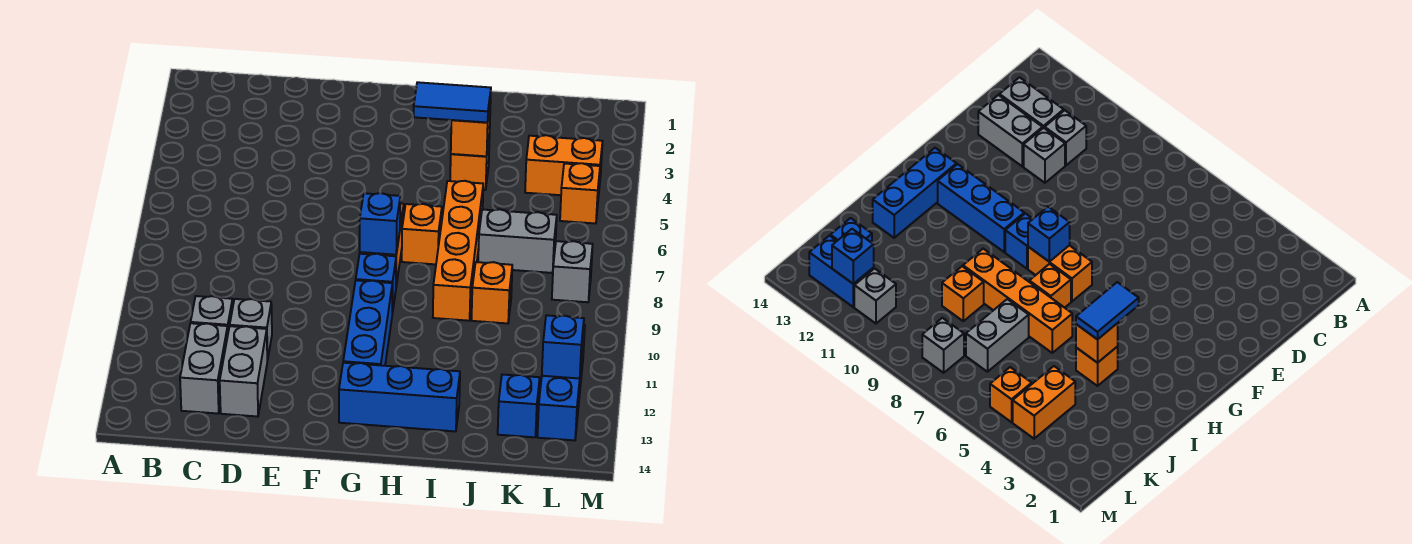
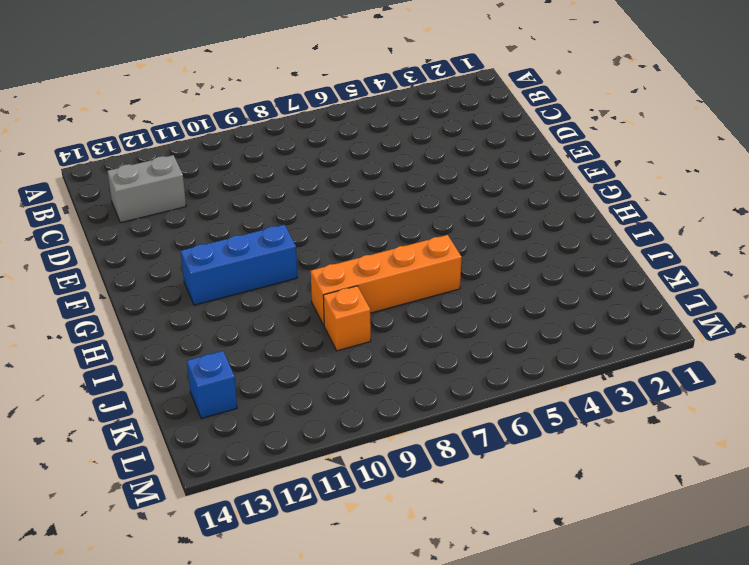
none -> grey 1x1 brick [191,296,233,331]
none -> grey 1x1 brick [230,299,272,361]
none -> grey 1x2 brick [220,326,267,417]

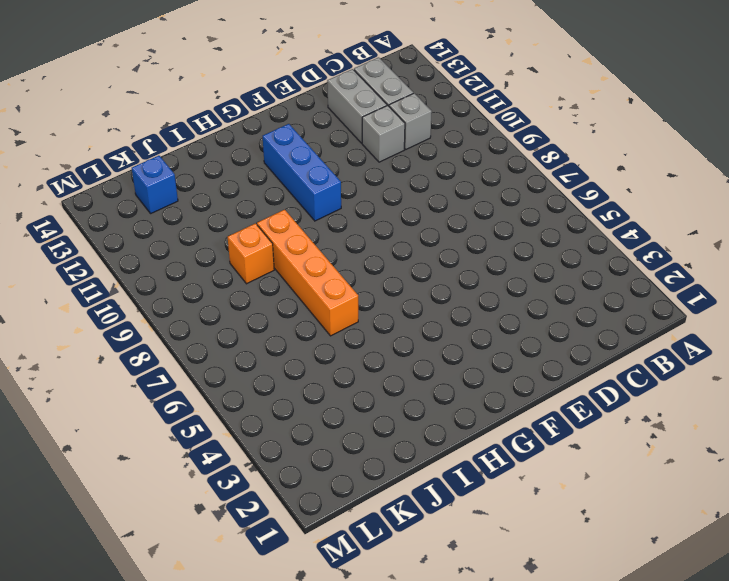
none -> orange 1x2 brick [1028,245,1092,301]
none -> blue 1x1 brick [356,254,396,314]
none -> blue 1x3 brick [339,363,460,431]

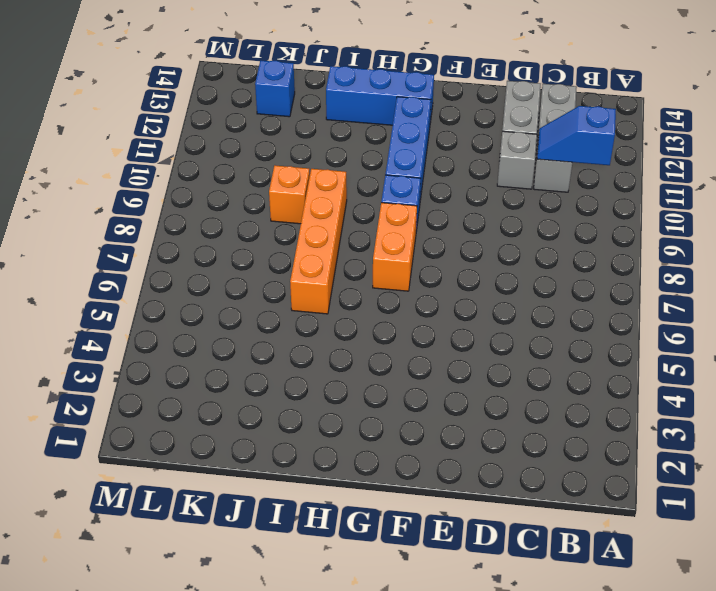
blue 1x2 slope [537,106,616,165] -> none
none -> orange 1x1 brick [402,204,442,264]
none -> orange 1x1 brick [450,134,490,190]
none -> grey 1x2 brick [478,209,557,273]

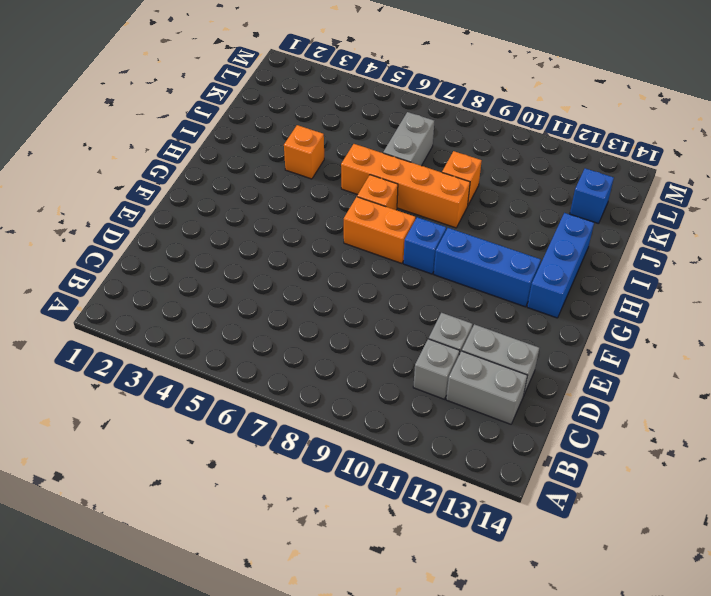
none -> orange 1x2 brick [525,135,602,198]
none -> orange 1x1 brick [560,163,600,224]
none -> grey 1x1 brick [552,241,593,302]

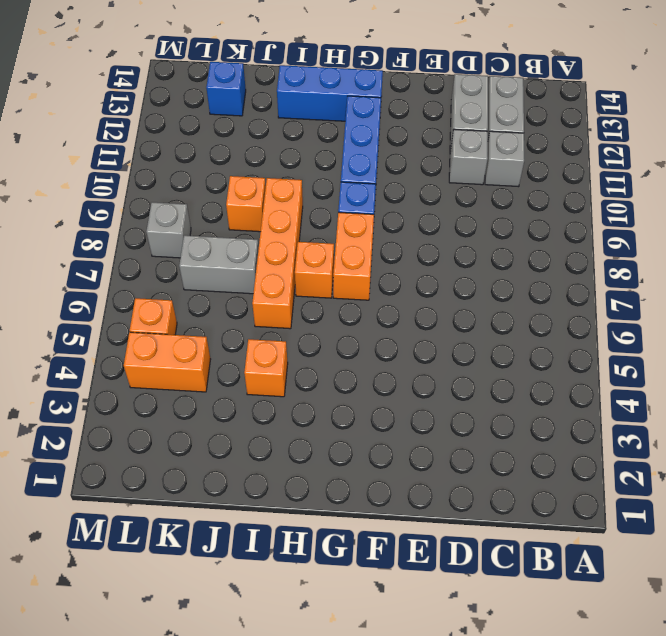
none -> grey 1x1 brick [854,269,896,323]
none -> blue 1x2 brick [537,360,582,440]
none -> blue 1x1 brick [360,193,400,255]

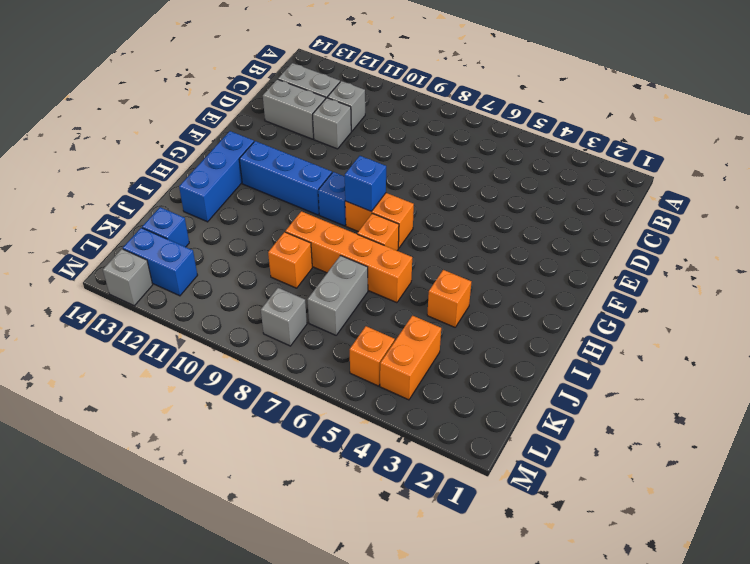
grey 1x1 brick [103,249,153,306] -> grey 1x1 brick moved to [854,269,896,323]
none -> orange 1x1 brick [451,100,491,156]
none -> blue 1x1 brick [542,315,584,379]
none -> blue 1x2 tile [413,82,491,122]

